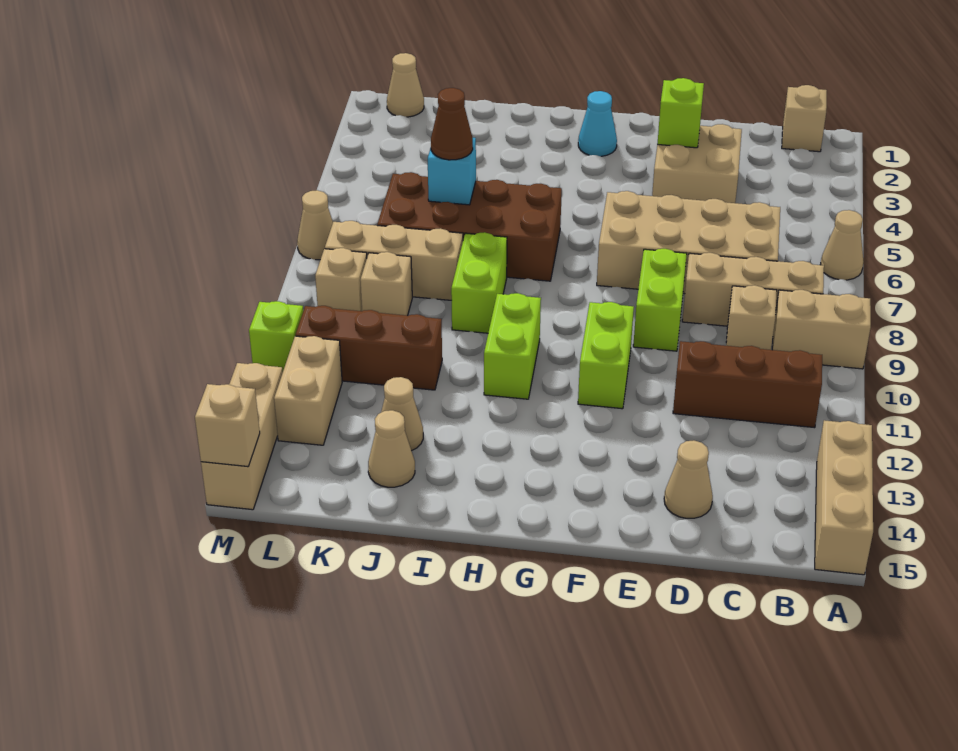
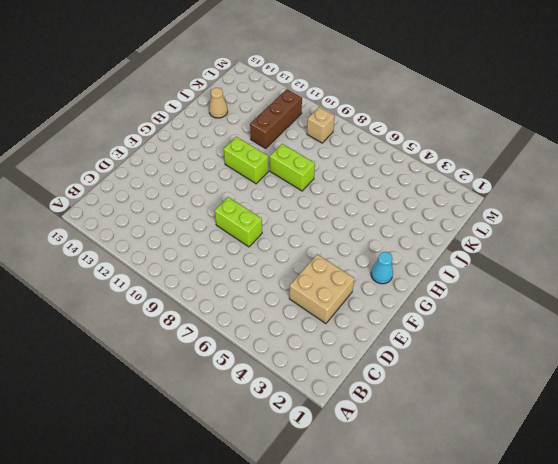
none -> tan 1x1 cone [820,210,864,280]
none -> tan 1x2 brick [772,290,871,369]
none -> tan 1x3 brick [815,420,873,575]
none -> tan 1x1 brick [782,85,827,152]

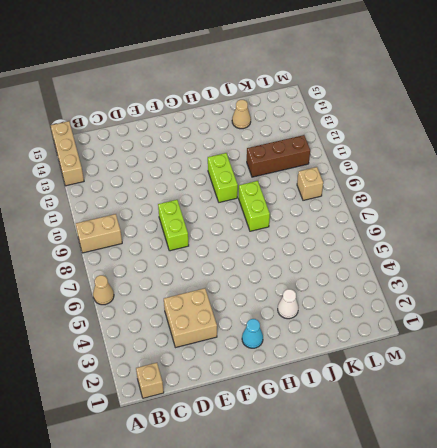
white 1x1 cone [278,289,299,319] -> none
none -> tan 1x3 brick [682,253,824,326]
none -> brown 1x3 brick [673,341,822,428]
none -> tan 2x4 brick [597,191,780,294]
none -> tan 1x1 brick [726,285,777,350]

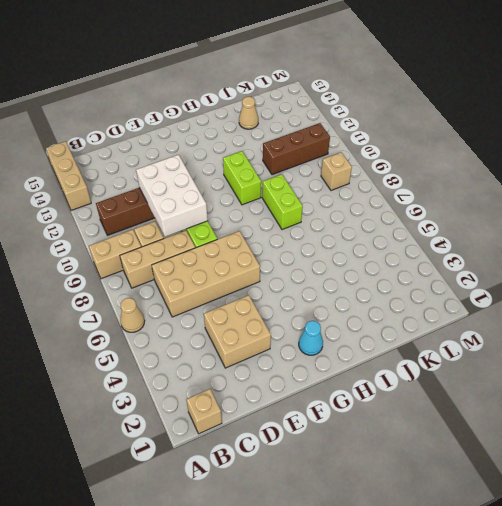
white 2x3 brick [136,155,208,237] -> none
none -> tan 1x1 cone [664,440,713,518]
none -> lime 1x2 brick [578,302,634,409]
none -> brown 2x4 brick [377,172,562,281]
none -> tan 1x3 brick [325,221,463,300]

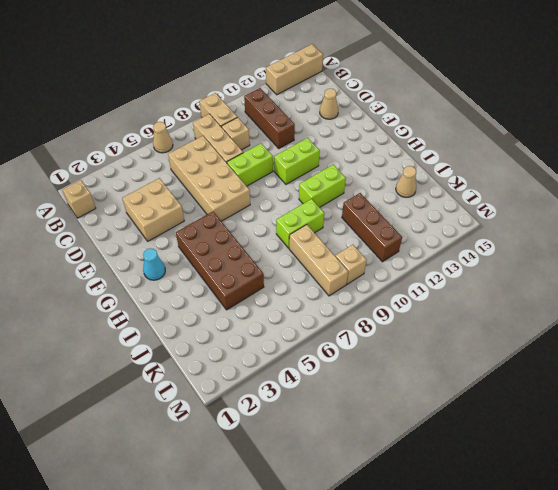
brown 2x4 brick [176,212,264,310] -> brown 2x4 brick moved to [377,172,562,281]
none -> tan 1x1 cone [381,377,423,451]
none -> tan 1x1 brick [360,252,412,316]
none -> tan 1x1 cone [387,53,424,117]
none -> tan 1x2 brick [274,336,342,445]

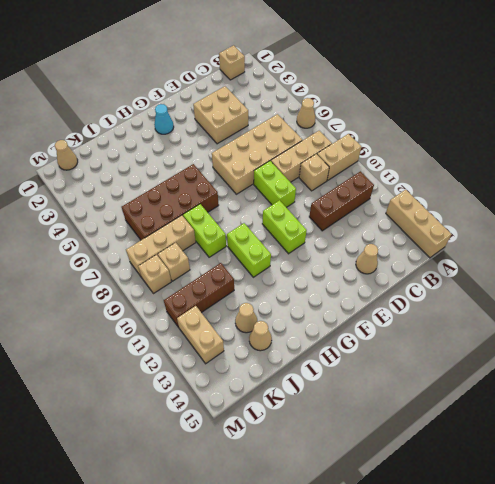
none -> tan 1x1 cone [297,190,333,260]
none -> lime 1x1 brick [249,301,303,371]
none -> tan 1x3 brick [201,363,283,510]
none -> lime 1x1 brick [658,78,704,148]

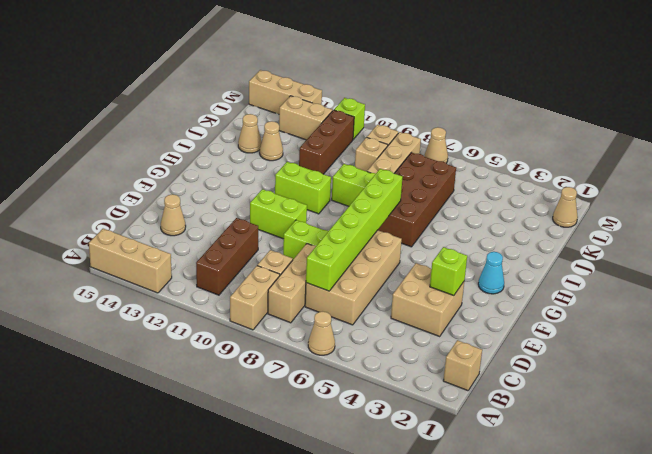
lime 1x6 brick [306,169,403,291] -> none
none -> cyan 1x1 brick [428,138,476,205]
none -> tan 1x1 brick [195,384,260,467]
none -> brown 1x1 cone [431,88,473,160]

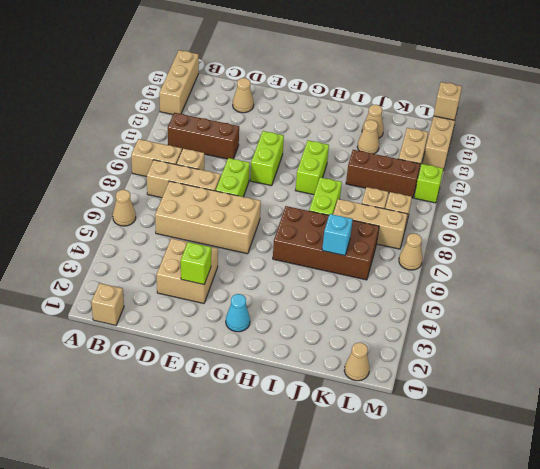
none -> brown 1x1 cone [431,88,473,160]

